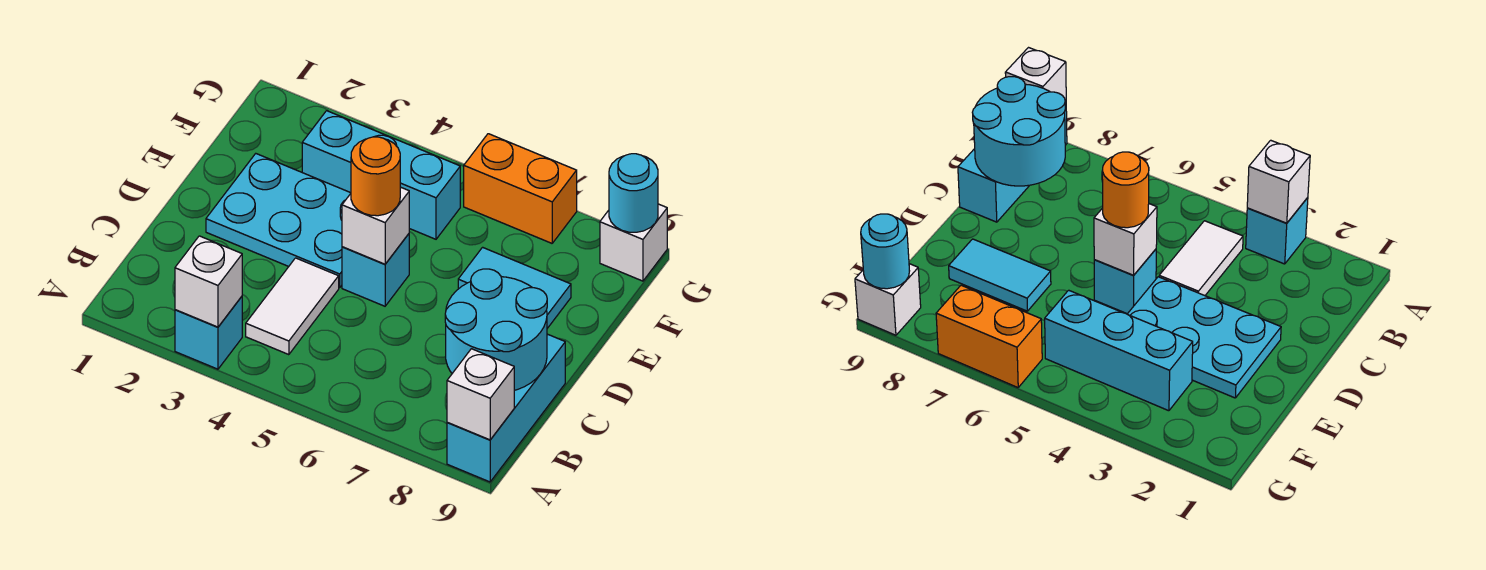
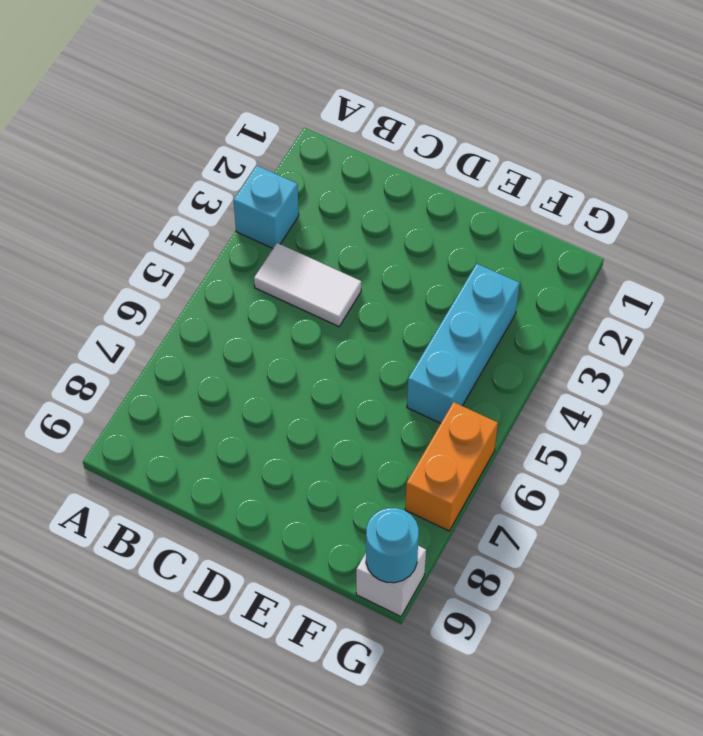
none -> cyan 1x3 brick [447,334,565,482]
none -> cyan 2x3 plate [206,154,351,287]
none -> cyan 1x1 brick [342,234,409,306]

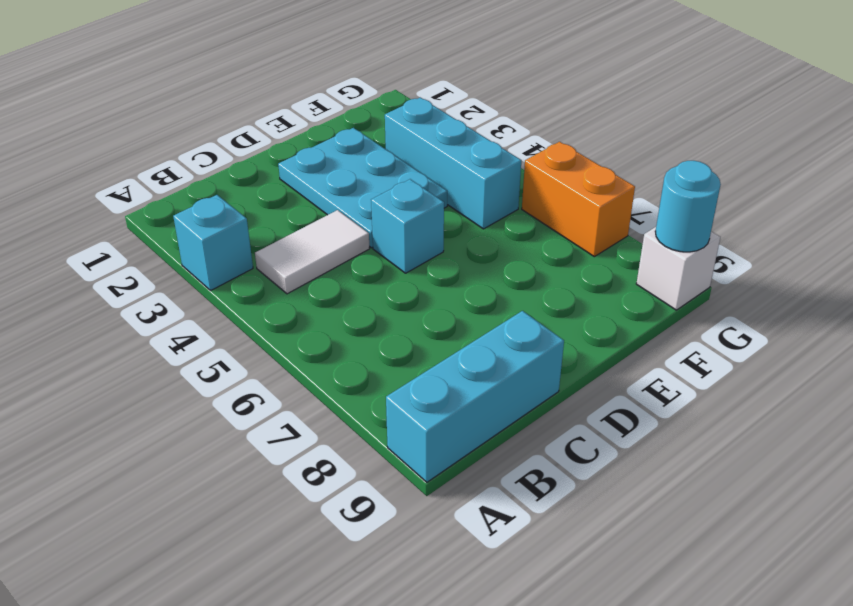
none -> cyan 1x2 tile [458,247,571,328]
none -> white 1x1 brick [175,236,242,327]
none -> white 1x1 brick [447,349,514,440]

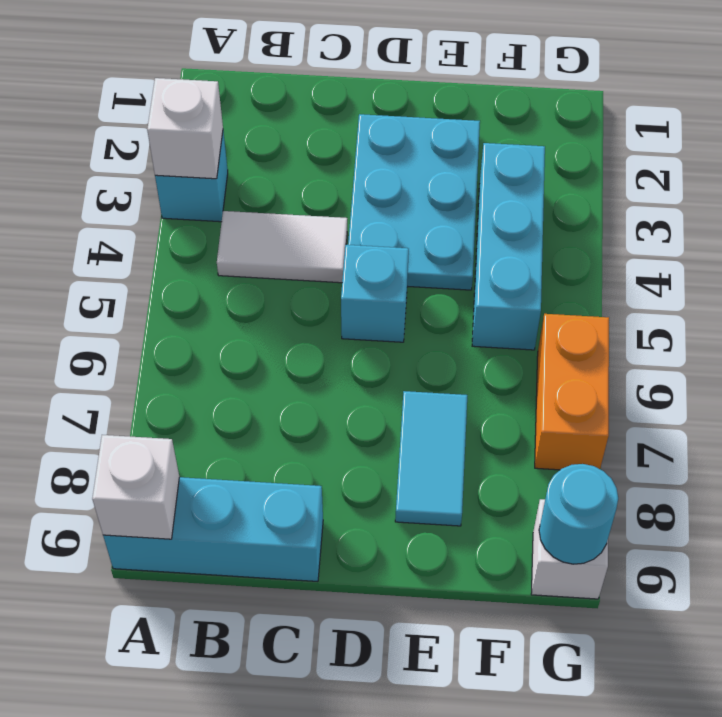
none -> cyan 2x2 round brick [445,269,547,390]
none -> white 1x1 brick [342,187,409,264]
none -> orange 1x1 round brick [351,137,400,216]

